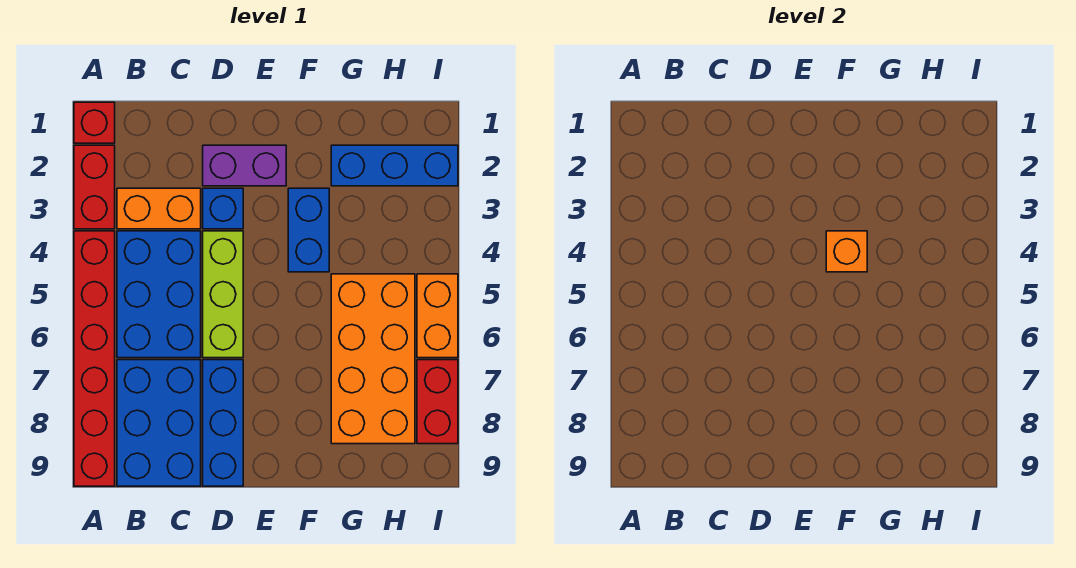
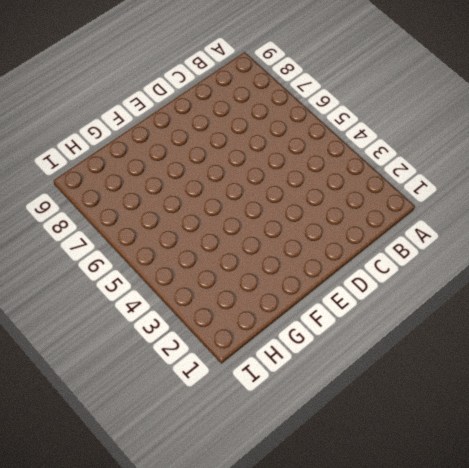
none -> red 1x1 brick [74,102,115,143]
none -> red 1x2 brick [74,145,115,229]
none -> red 1x6 brick [74,231,115,486]

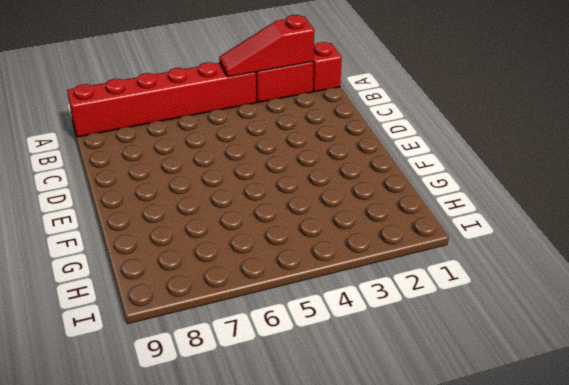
red 1x3 slope [219,15,314,77] -> none
none -> orange 1x2 brick [117,188,201,229]
none -> blue 2x3 brick [117,231,201,358]
none -> blue 2x3 brick [117,360,201,486]

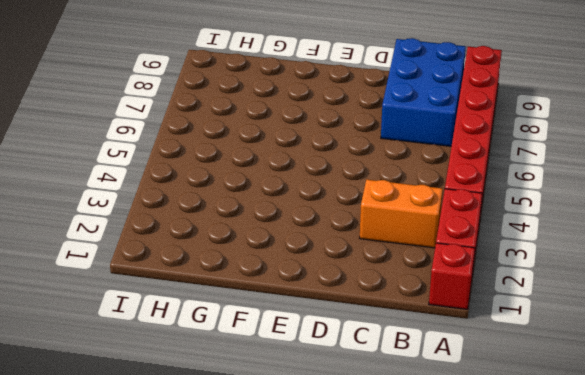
none -> blue 2x3 brick [117,231,201,358]
none -> purple 1x2 brick [203,145,286,186]
none -> blue 1x1 brick [203,188,243,229]

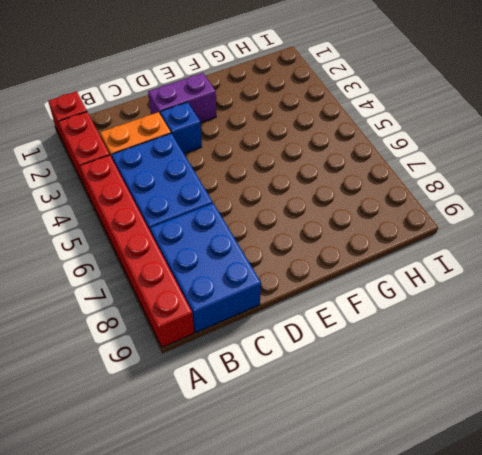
none -> lime 1x3 brick [203,231,243,358]
none -> blue 1x3 brick [203,360,243,486]
none -> blue 1x2 brick [288,188,329,272]

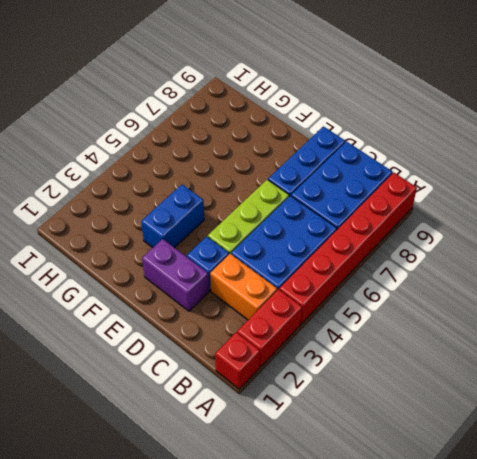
none -> blue 1x3 brick [331,145,458,186]
none -> orange 2x4 brick [331,274,415,444]
none -> orange 1x2 brick [417,274,458,358]

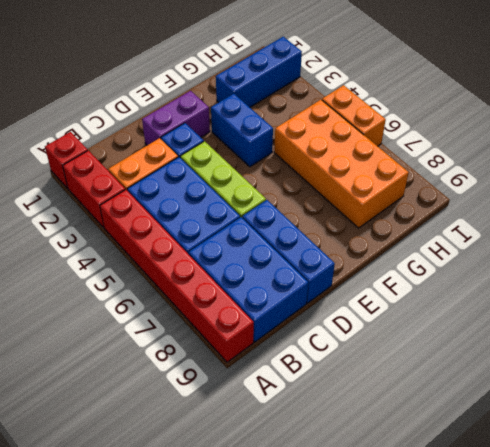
none -> red 1x2 brick [417,360,458,444]
none -> orange 1x1 brick [826,231,867,272]

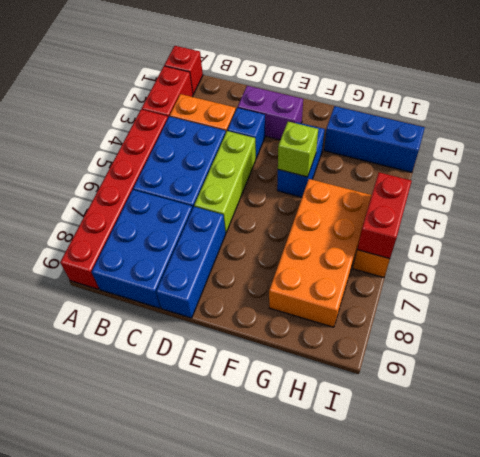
lime 1x1 brick [278,122,318,177] -> orange 1x1 brick [826,231,867,272]
red 1x2 brick [357,172,412,259] -> red 1x2 brick moved to [417,360,458,444]

